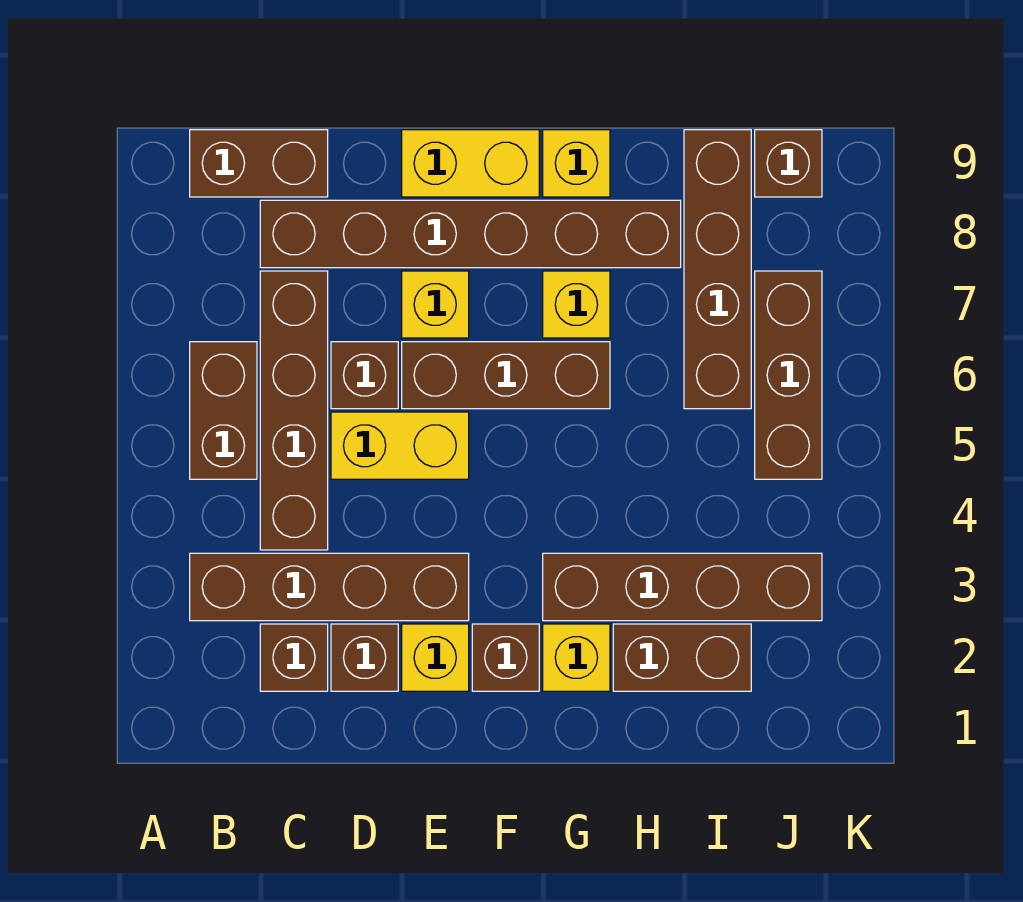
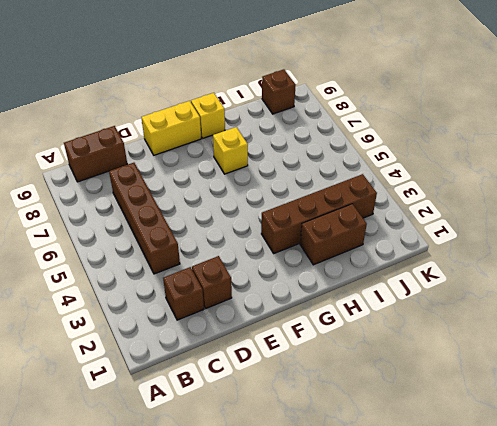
none -> brown 1x4 brick [190,553,469,621]
none -> brown 1x2 brick [190,342,257,479]
none -> brown 1x6 brick [260,200,681,268]

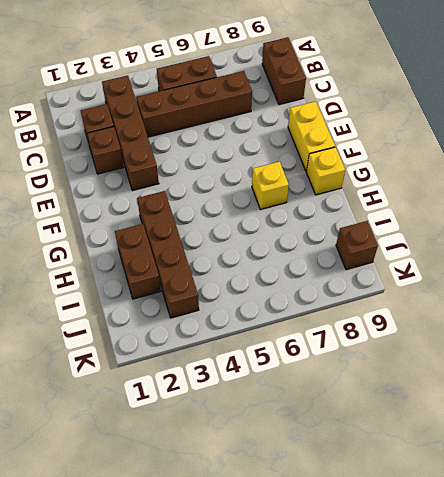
none -> brown 1x6 brick [260,200,681,268]
none -> yellow 1x2 brick [331,412,469,479]
none -> brown 1x1 brick [331,342,398,409]

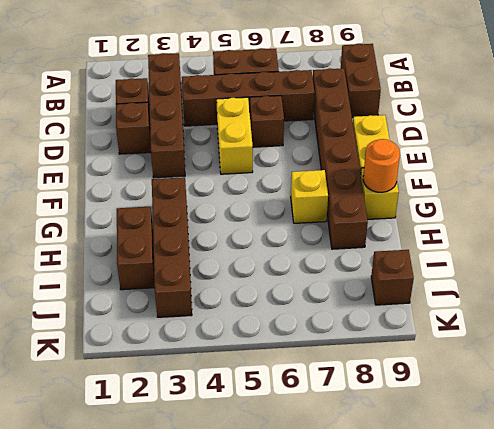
orange 1x1 round brick [363,139,400,192] -> none
none -> yellow 1x1 brick [402,624,469,691]
none -> brown 1x3 brick [402,342,610,409]
none -> yellow 1x1 brick [402,271,469,338]

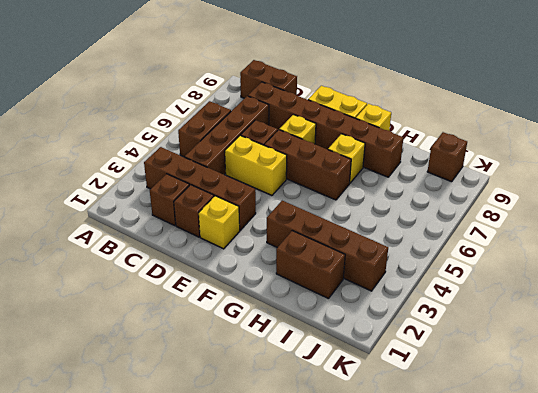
none -> brown 1x1 brick [472,624,539,691]
none -> yellow 1x1 brick [543,624,610,691]
none -> brown 1x4 brick [684,130,751,409]

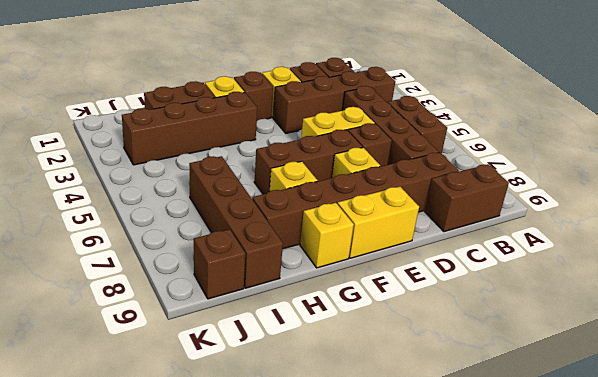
none -> brown 1x3 brick [755,271,822,479]

